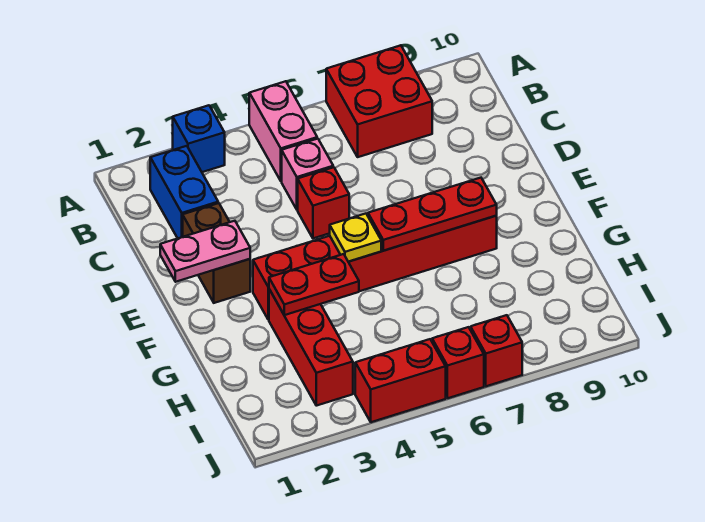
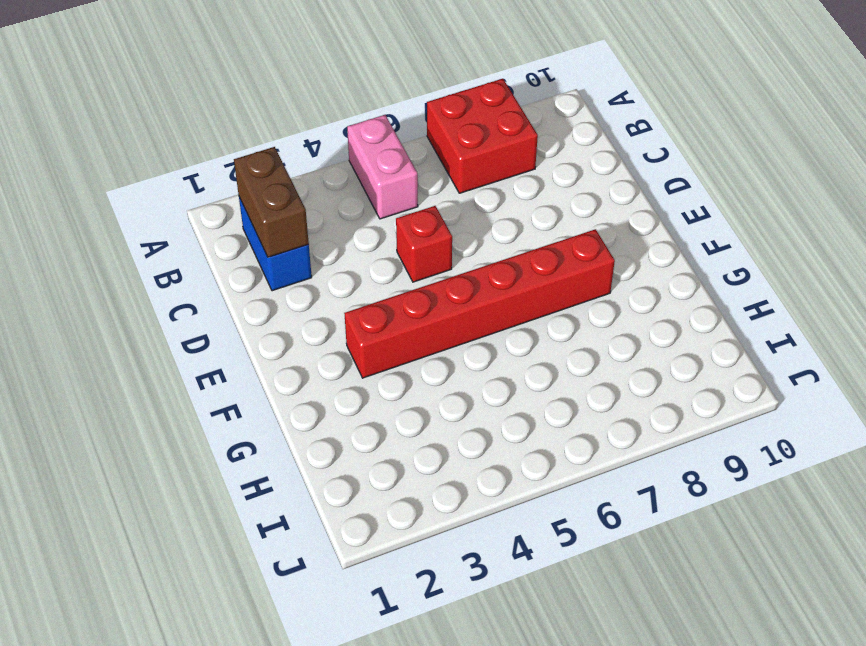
brown 1x2 brick [234,147,309,257] -> brown 1x2 brick moved to [183,203,250,303]
none -> blue 1x1 brick [173,105,225,172]
none -> pink 1x1 brick [282,139,333,210]
none -> red 1x3 brick [269,289,353,406]

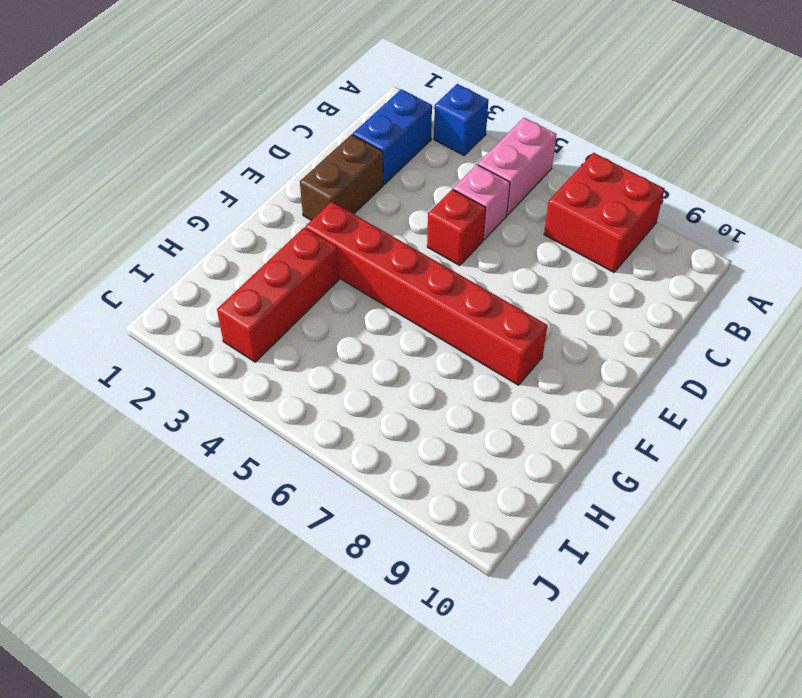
none -> red 1x2 brick [355,339,446,422]
none -> red 1x1 brick [432,327,484,398]
none -> red 1x1 brick [471,315,522,386]

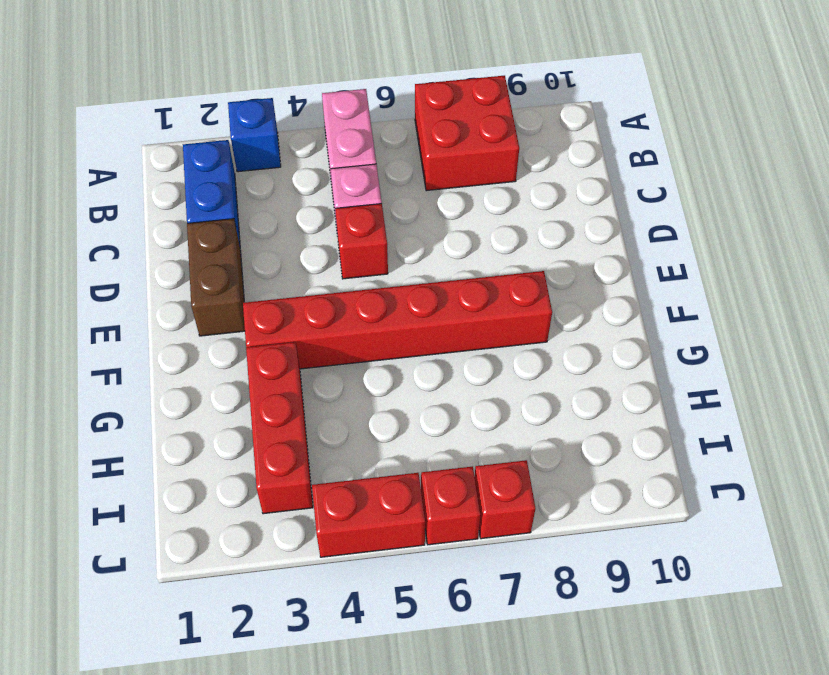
none -> pink 1x2 plate [160,221,250,282]
none -> yellow 1x1 plate [330,214,381,262]
none -> red 1x3 plate [368,178,497,251]

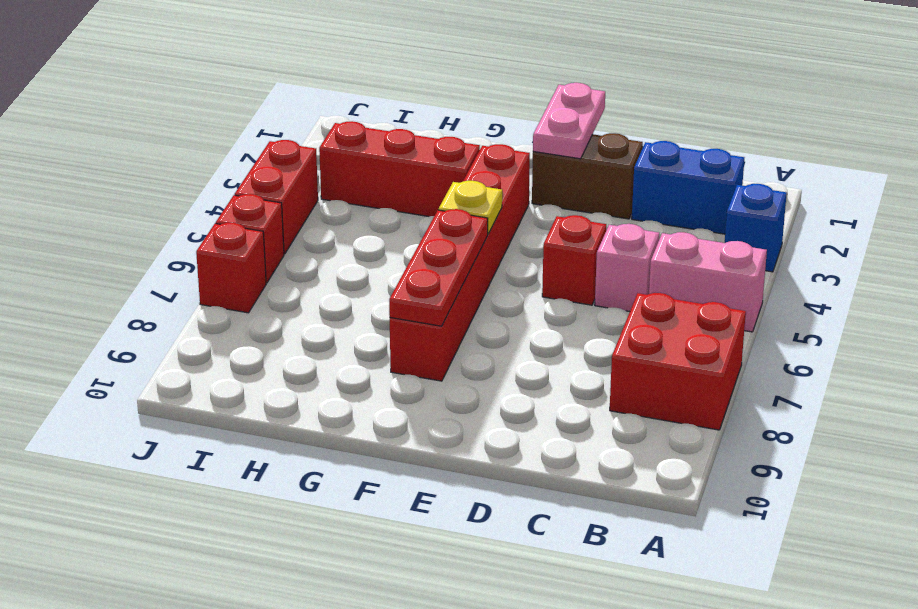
none -> red 1x2 plate [269,254,359,315]

